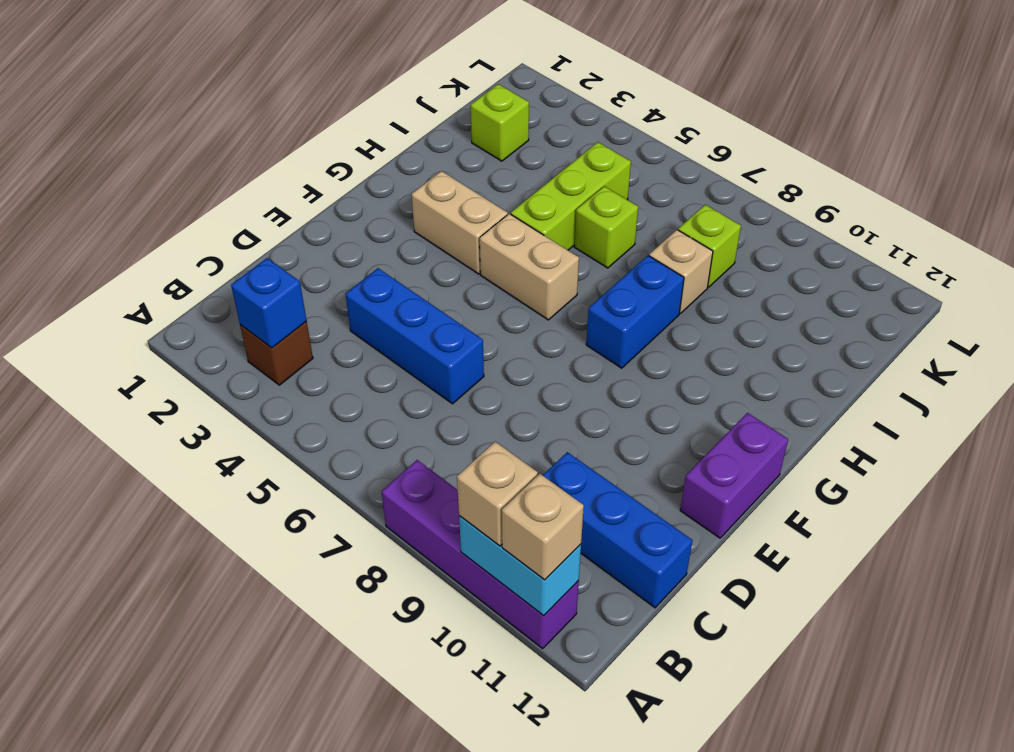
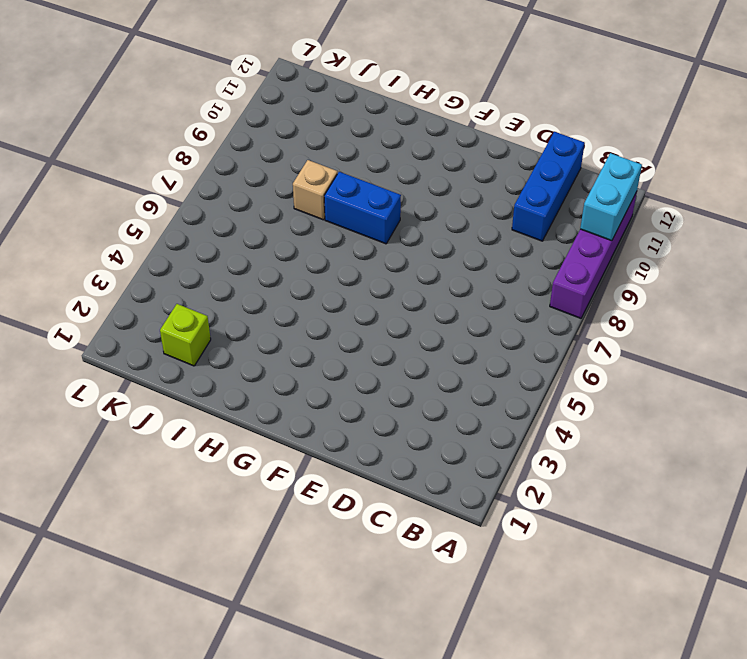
none -> brown 1x1 brick [240,322,313,385]
none -> blue 1x3 brick [346,268,484,404]
none -> purple 1x2 brick [680,413,788,538]

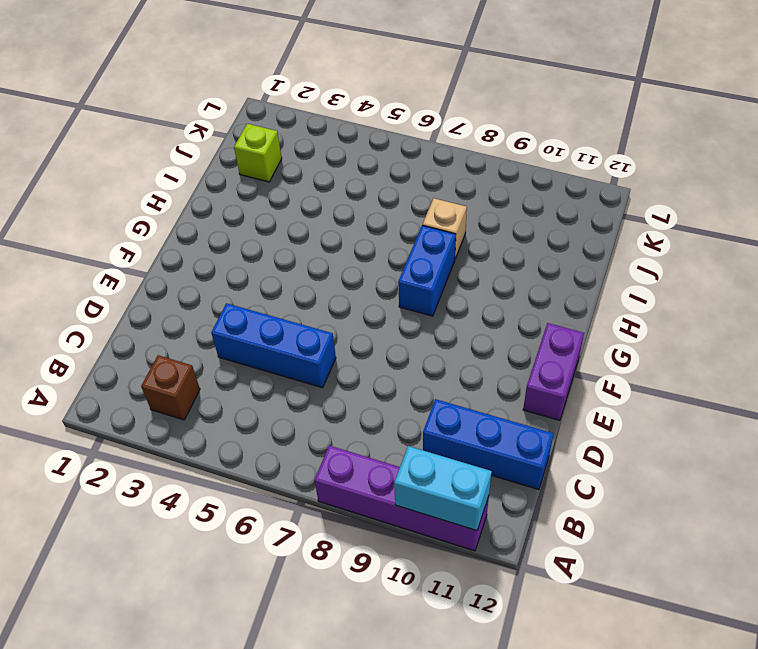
none -> tan 1x2 brick [412,171,508,274]
none -> tan 1x2 brick [480,214,579,320]
none -> lime 1x3 brick [511,142,631,250]

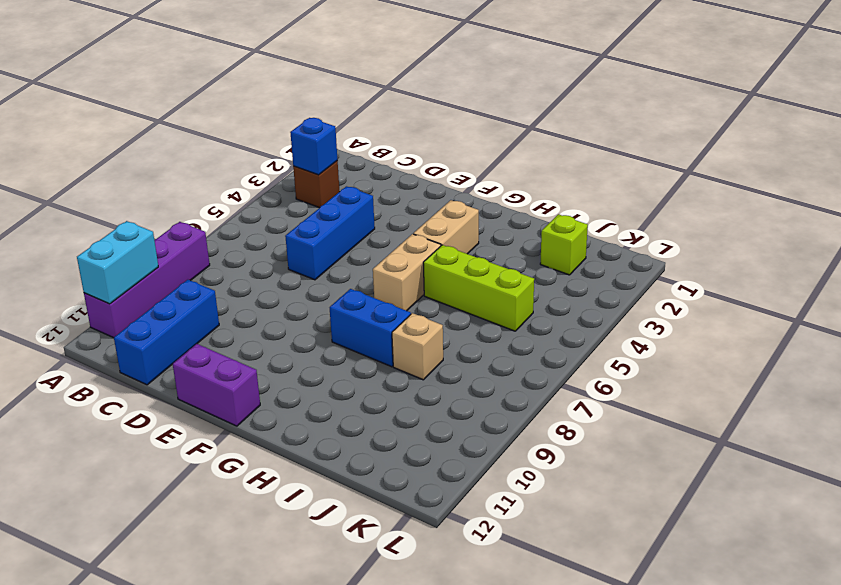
none -> lime 1x1 brick [575,186,638,268]
none -> lime 1x1 brick [678,205,741,287]
none -> tan 1x1 brick [457,442,538,546]

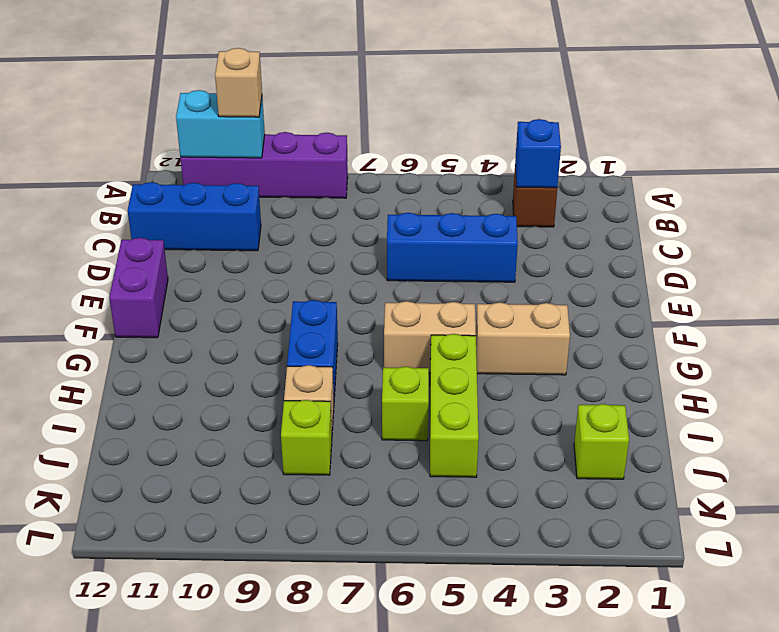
none -> tan 1x1 brick [502,474,584,580]

